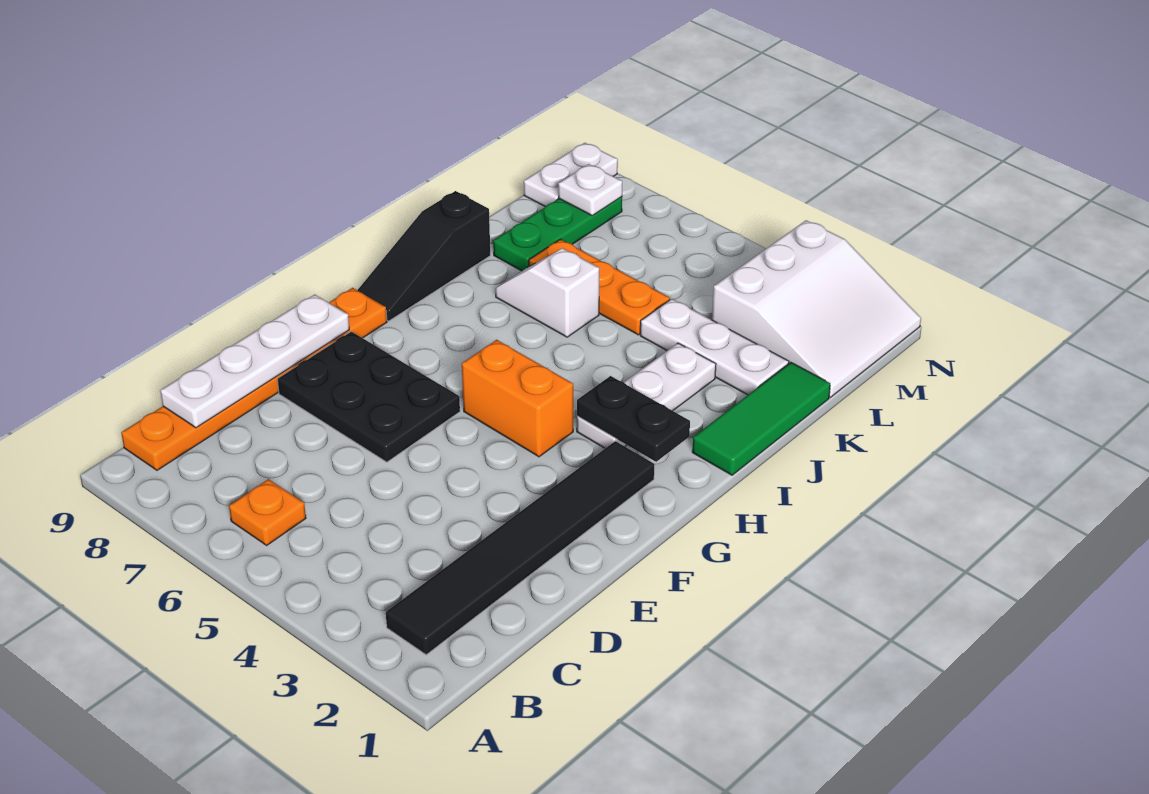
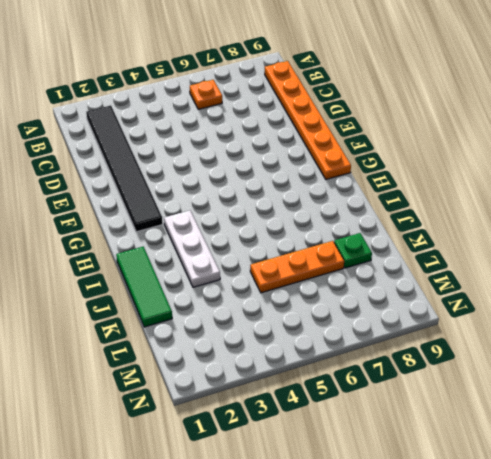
green 1x1 plate [334,233,372,268] -> green 1x3 plate [493,197,622,271]
none -> black 2x3 plate [277,332,460,462]
none -> orange 1x2 brick [462,340,573,457]
none -> black 1x3 slope [358,191,490,321]

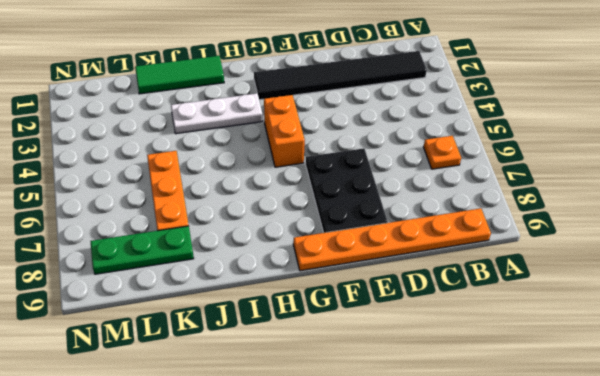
none -> black 1x3 slope [358,191,490,321]
none -> white 1x2 slope [495,248,599,337]
none -> white 1x3 plate [640,299,789,395]

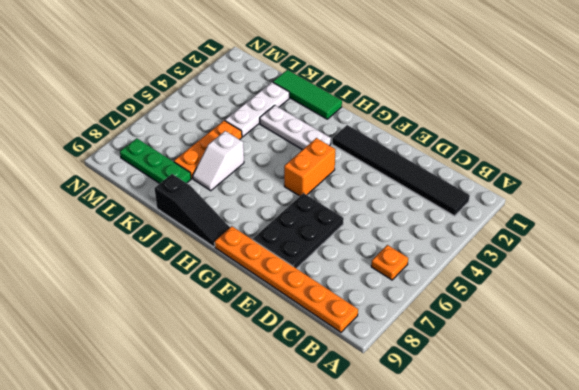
none -> white 3x3 slope [712,220,921,397]
none -> white 1x2 plate [524,143,618,207]
none -> white 1x4 plate [160,295,349,428]

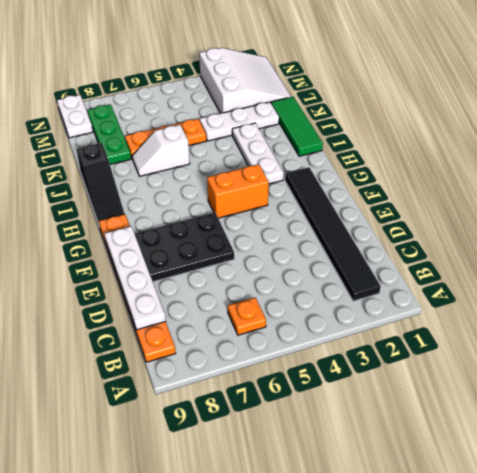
none -> black 1x2 plate [577,376,690,462]
none -> white 1x1 plate [558,164,622,215]

